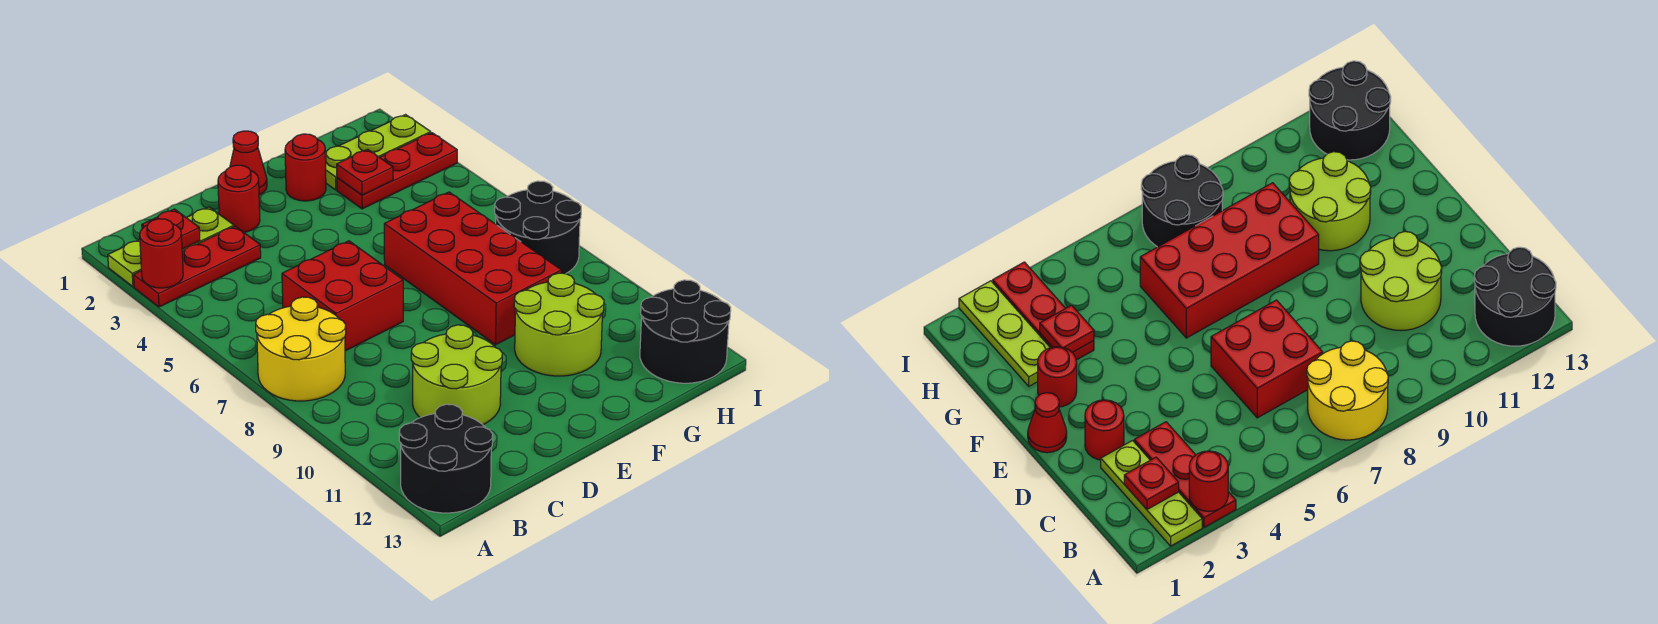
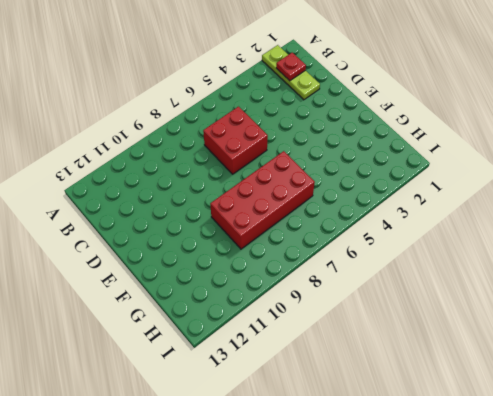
none -> red 1x3 plate [134,226,261,307]
none -> yellow 2x2 round brick [256,297,346,401]
none -> black 2x2 round brick [399,404,493,513]

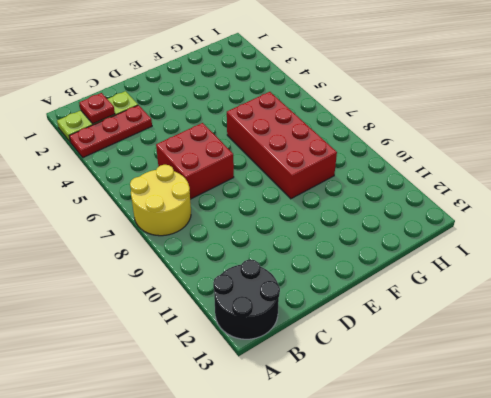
none -> lime 2x2 round brick [411,325,502,425]
none -> red 1x1 round brick [218,165,260,232]
none -> red 1x1 cone [230,131,267,195]

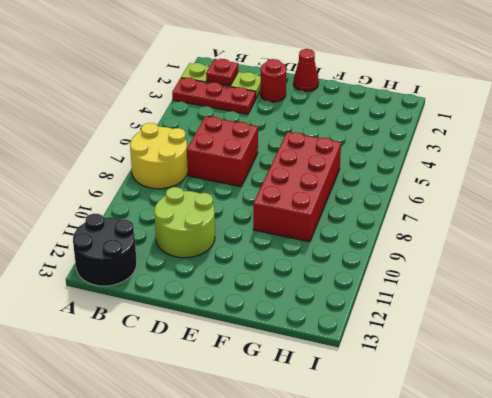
none -> red 1x1 round brick [285,134,326,201]
none -> lime 2x2 round brick [514,273,604,376]
none -> lime 1x3 plate [325,115,431,190]

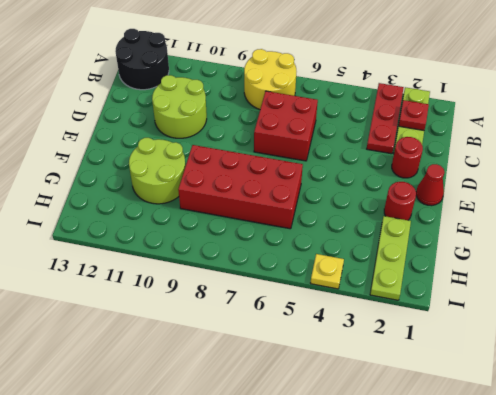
yellow 1x1 plate [310,254,344,289] -> none
none -> red 1x3 plate [337,133,457,209]
none -> black 2x2 round brick [495,181,581,274]
none -> black 2x2 round brick [640,280,731,383]

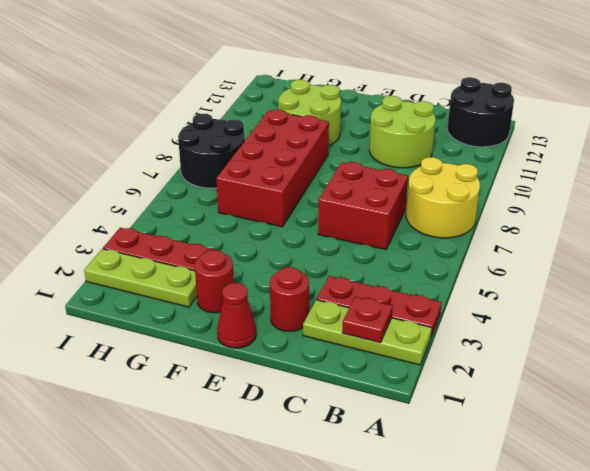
none -> black 2x2 round brick [640,280,731,383]
none -> red 1x1 round brick [140,219,183,288]
none -> red 1x1 plate [337,149,393,195]

